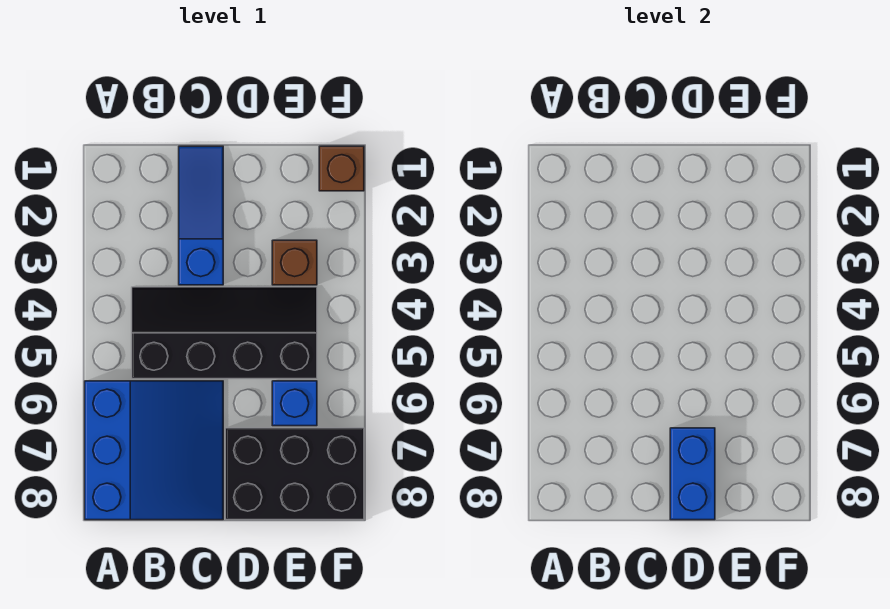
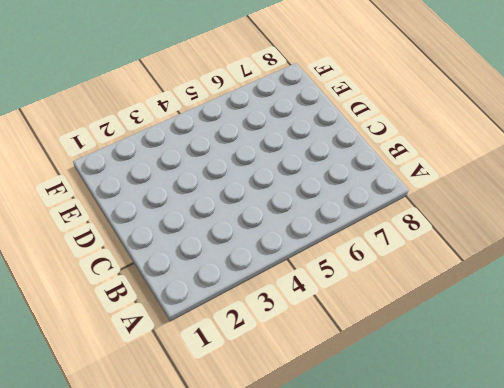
none -> blue 3x3 slope [85,381,223,520]
none -> black 2x4 slope [132,287,317,379]

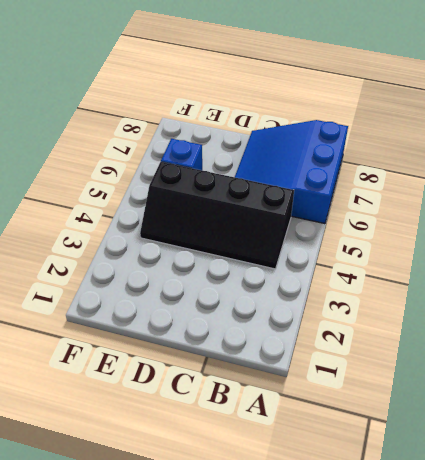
none -> blue 1x3 slope [179,146,223,285]
none -> black 2x3 brick [225,428,364,520]

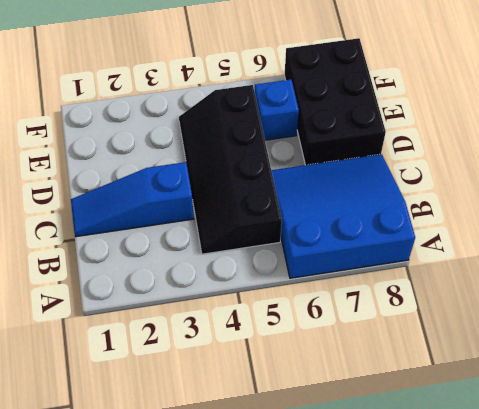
none -> brown 1x1 brick [272,240,317,285]
none -> brown 1x1 brick [319,146,364,191]

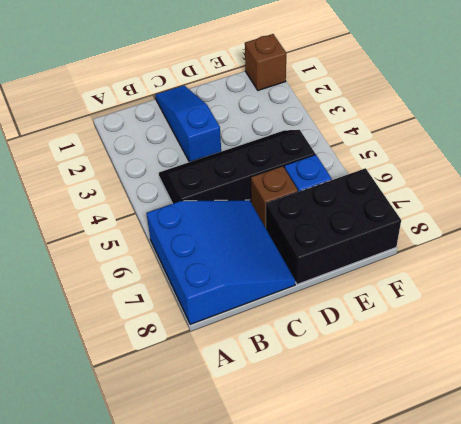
brown 1x1 brick [251,166,298,228] -> brown 1x1 brick moved to [272,240,317,285]
none -> blue 1x2 brick [670,428,715,520]

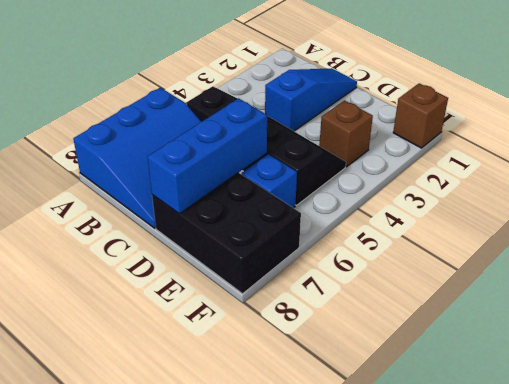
blue 1x3 brick [148,98,267,214] -> blue 1x2 brick [670,428,715,520]

